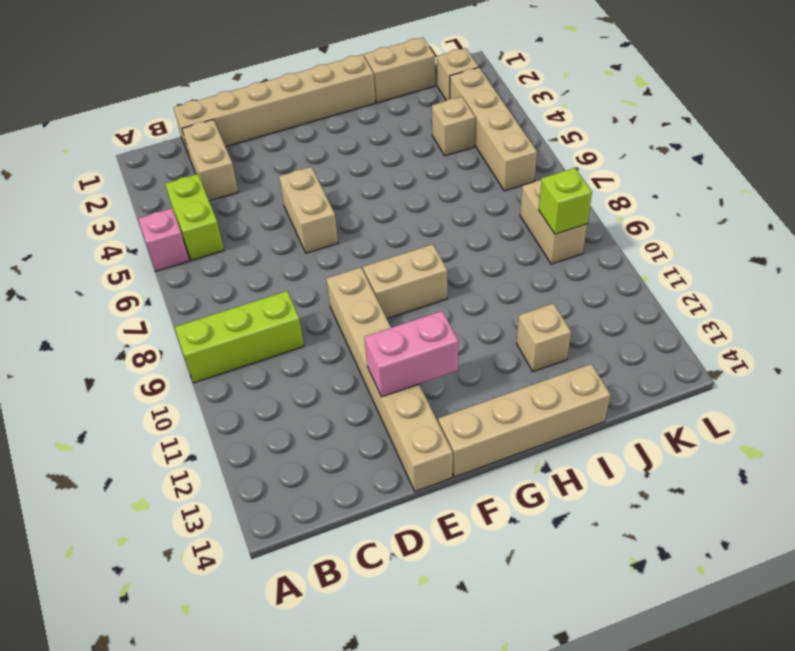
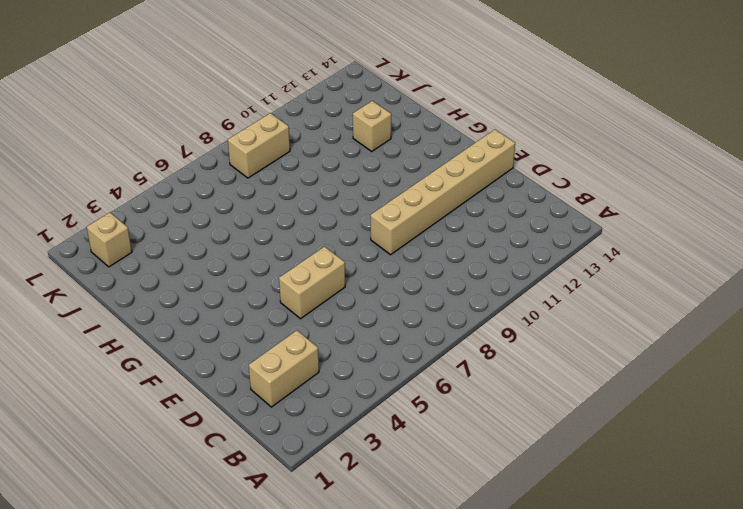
none -> pink 1x1 brick [138,208,189,271]
none -> lime 1x3 brick [175,291,304,383]
none -> lime 1x2 brick [165,174,224,261]

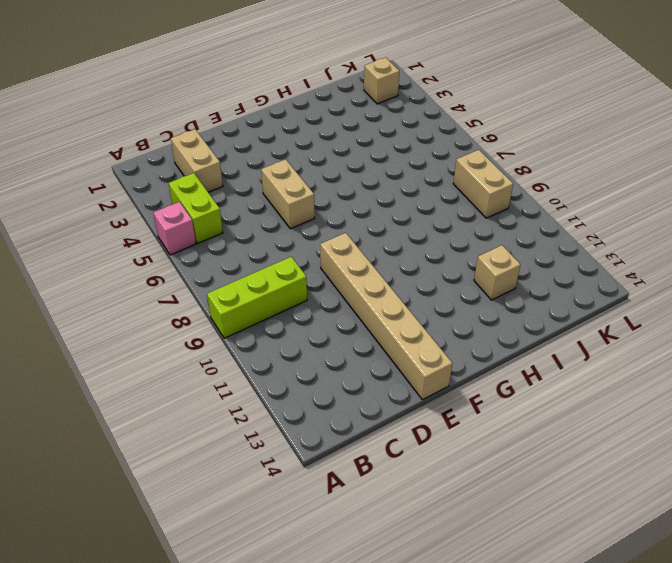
none -> tan 1x6 brick [174,54,376,155]
none -> tan 1x2 brick [363,244,447,319]
none -> tan 1x4 brick [438,364,610,477]

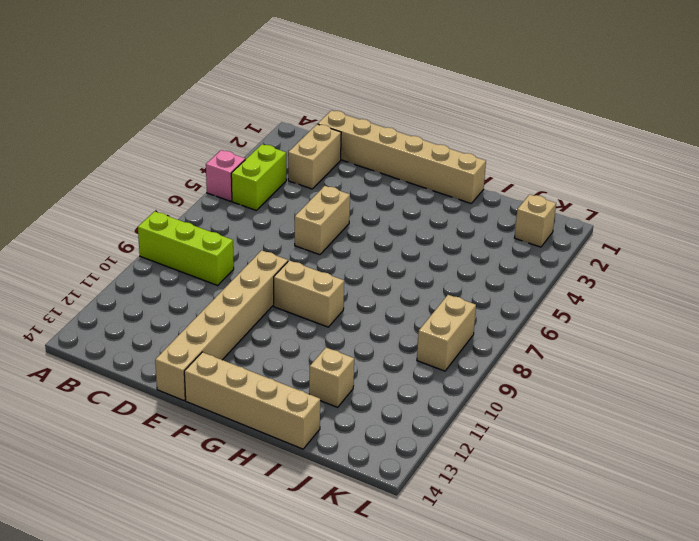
none -> tan 1x2 brick [364,38,435,103]
none -> tan 1x1 brick [432,97,475,156]
none -> tan 1x4 brick [450,67,537,191]

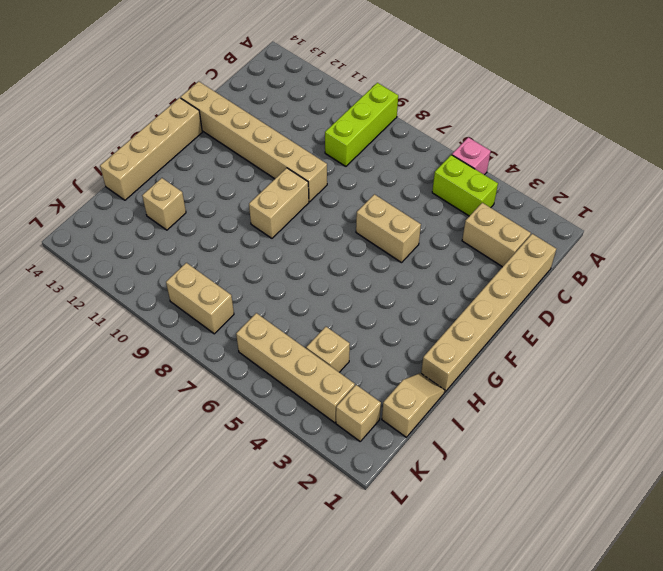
tan 1x2 slope [382,373,445,437] -> tan 1x2 brick [364,38,435,103]
none -> pink 1x2 brick [364,311,459,397]
none -> lime 1x1 brick [539,168,592,234]

